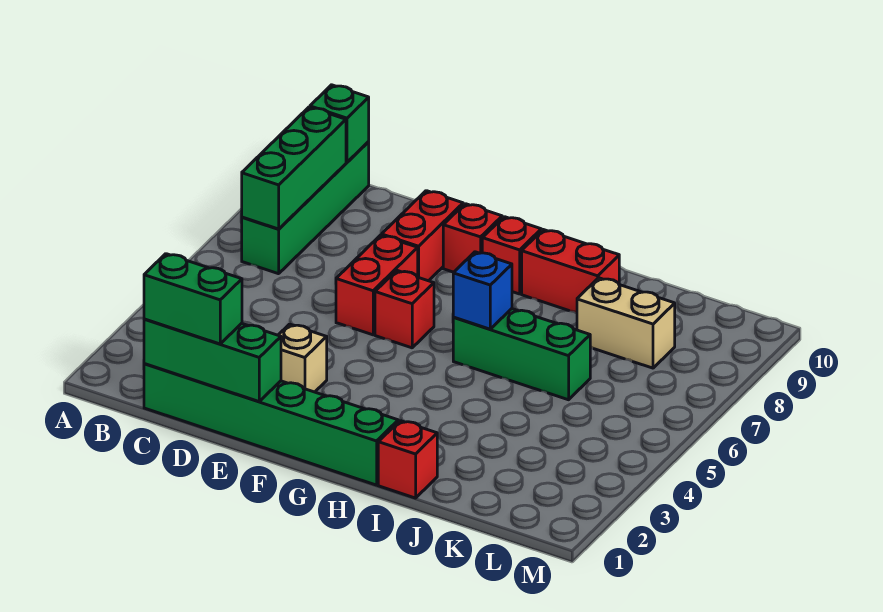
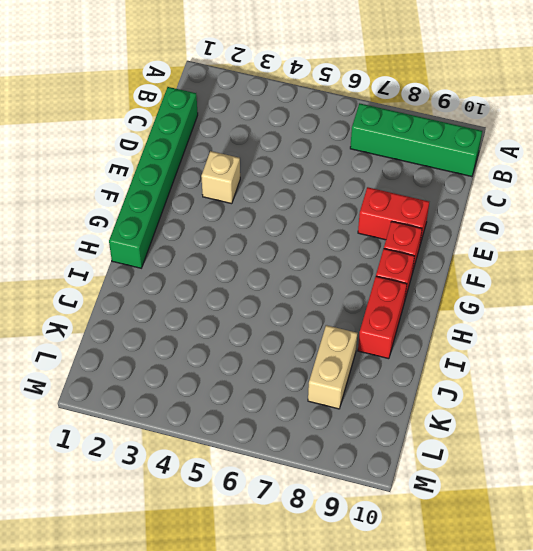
none -> red 1x2 brick [336,235,418,335]
none -> red 1x1 brick [375,271,434,348]
none -> green 1x3 brick [453,309,590,400]

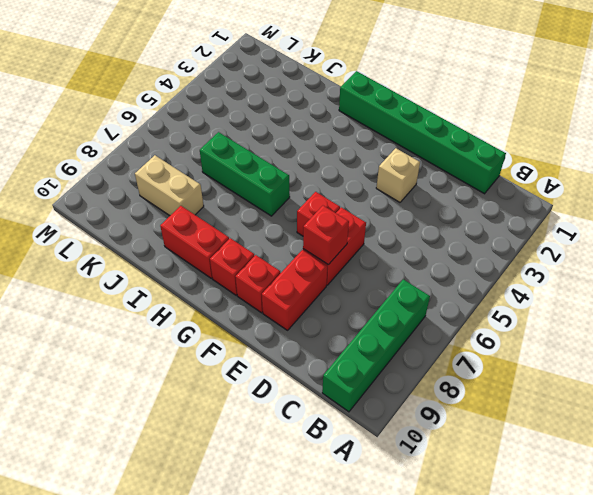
red 1x1 brick [303,206,349,265] -> red 1x1 brick moved to [378,421,437,498]
none -> green 1x3 brick [242,107,346,229]
none -> green 1x1 brick [310,85,369,162]
none -> green 1x3 brick [144,319,281,401]

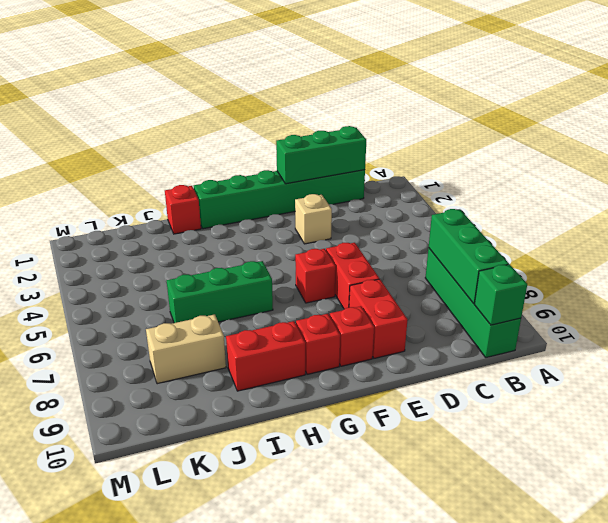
none -> blue 1x1 brick [453,252,512,329]
none -> green 1x2 brick [144,254,242,344]

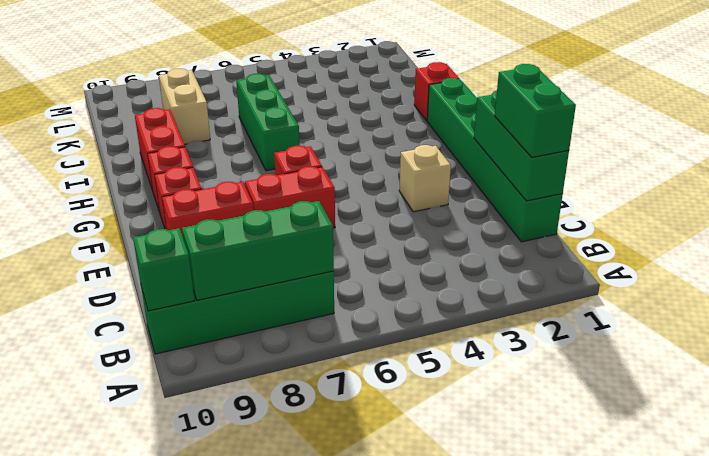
none -> blue 1x1 brick [453,252,512,329]

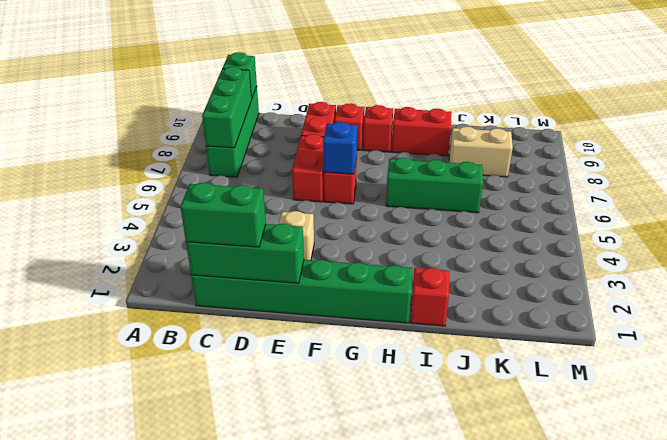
blue 1x1 brick [323,122,357,174] -> blue 1x1 brick moved to [453,252,512,329]

